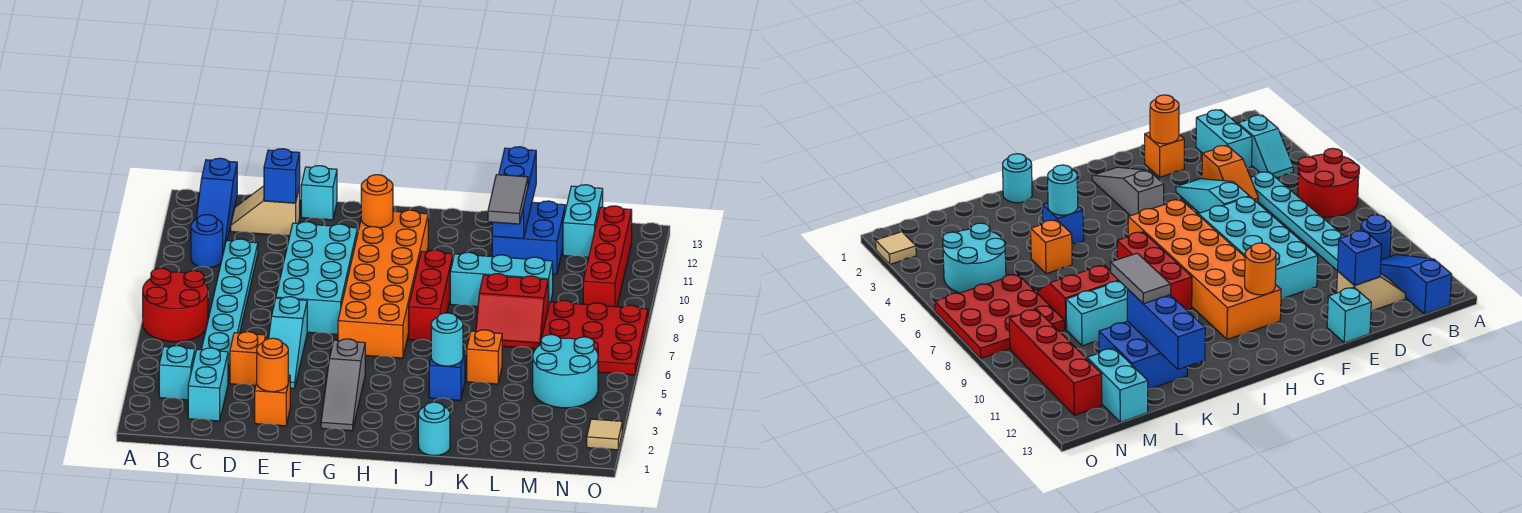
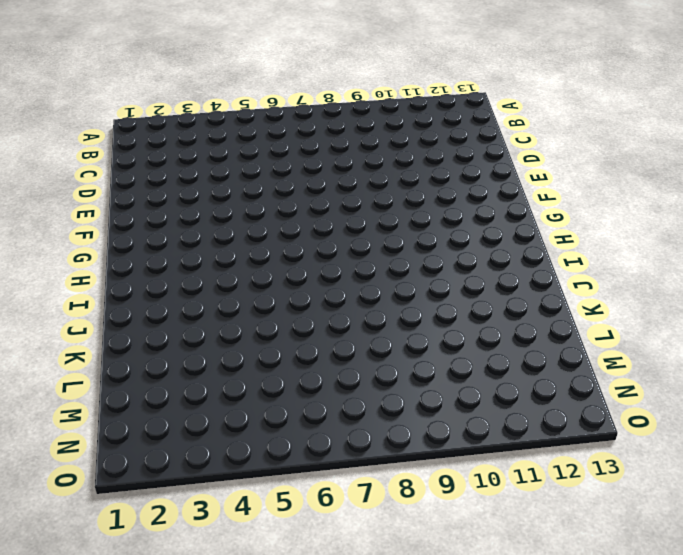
none -> red 2x2 round brick [143,268,208,342]
none -> cyan 1x2 slope [159,346,196,400]
none -> blue 1x1 round brick [191,215,223,268]
none -> blue 1x3 slope [196,158,237,250]

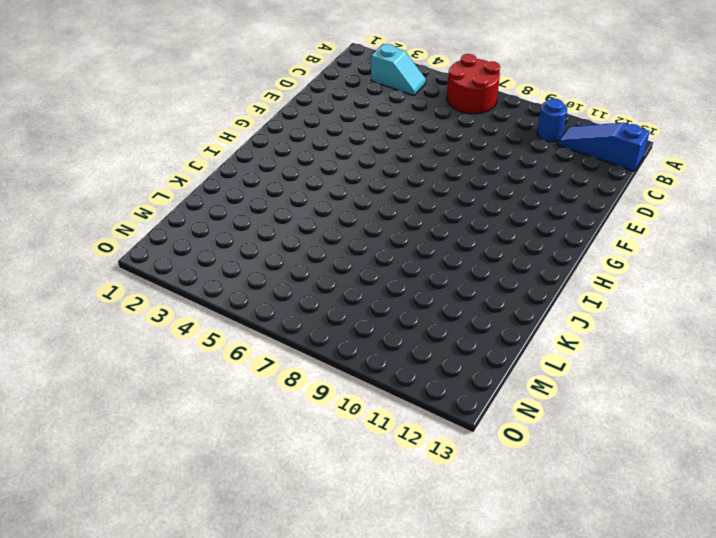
none -> cyan 1x2 brick [188,348,228,421]
none -> cyan 1x6 plate [202,239,258,365]
none -> tan 1x2 slope [231,186,300,236]
none -> orange 1x2 slope [230,332,267,386]

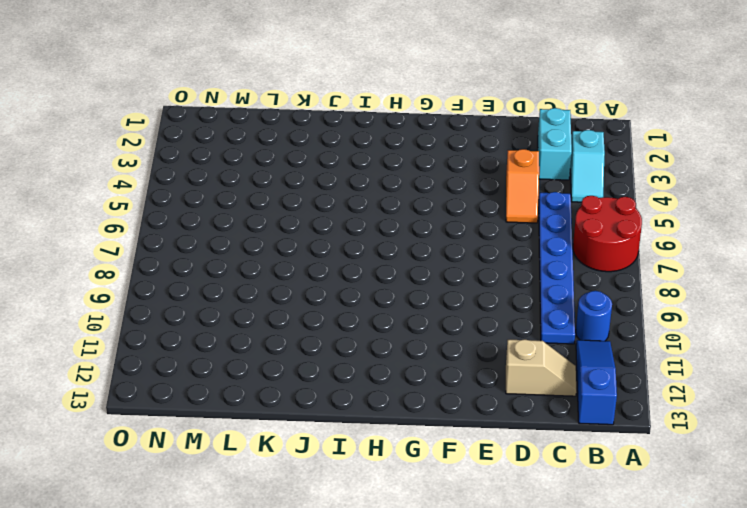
blue 1x6 plate [539,192,575,344] -> cyan 1x6 plate [202,239,258,365]
none -> orange 1x1 brick [255,375,290,426]
none -> cyan 1x3 slope [269,297,307,388]
none -> cyan 2x4 brick [276,222,358,334]
none -> cyan 1x1 brick [301,166,337,220]

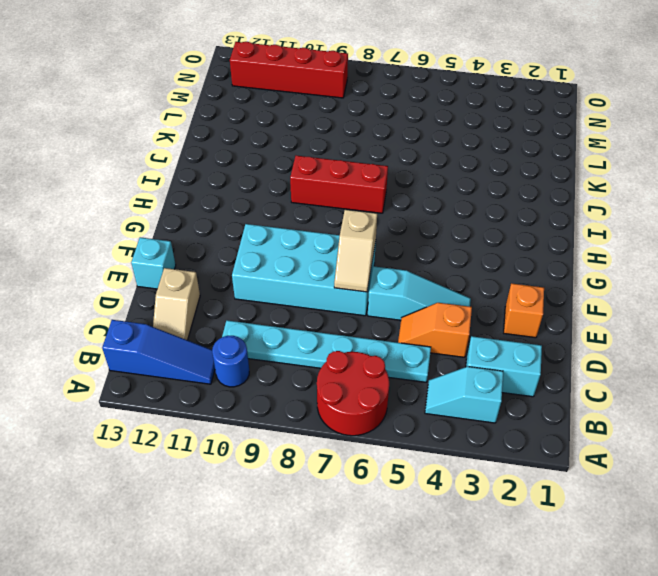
tan 1x2 slope [334,210,377,292] -> none
none -> grey 1x3 slope [321,339,365,431]
none -> orange 2x6 brick [338,210,428,358]
none -> cyan 1x1 round brick [418,402,450,456]
none -> blue 1x1 brick [429,350,465,400]

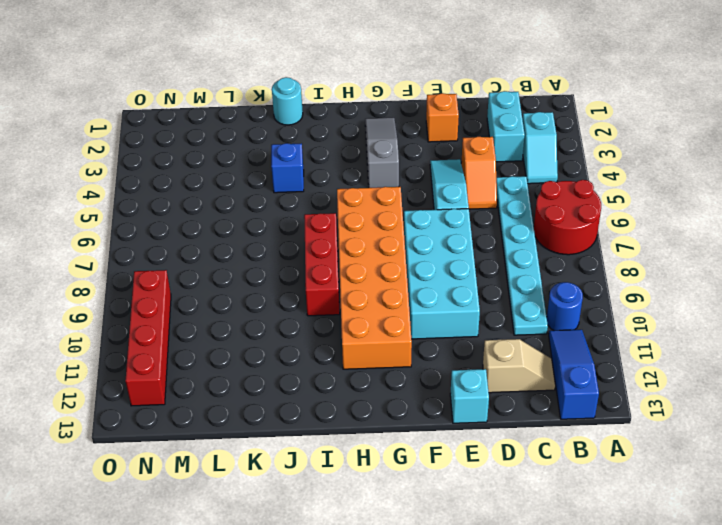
none -> cyan 1x3 brick [450,252,553,308]
none -> orange 1x1 brick [467,330,502,384]
none -> red 2x2 slope [476,274,548,349]
none -> blue 2x2 brick [492,201,565,274]

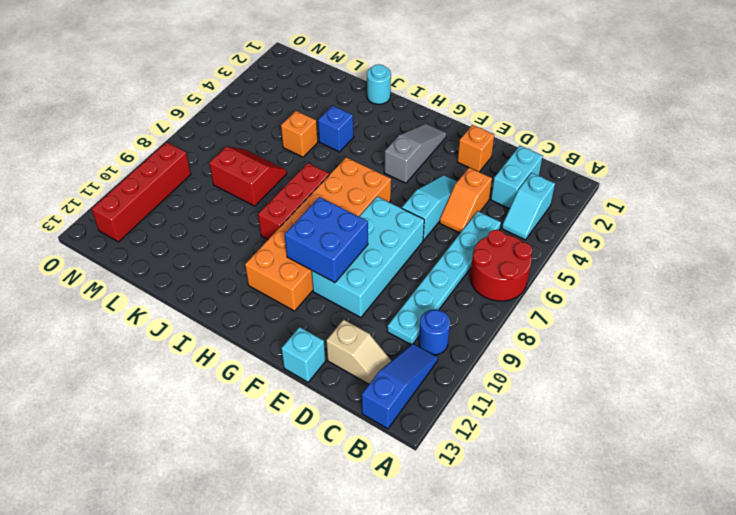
blue 2x2 brick [285,197,368,283] -> blue 2x2 brick moved to [492,201,565,274]
none -> cyan 1x3 brick [450,252,553,308]
none -> cyan 2x2 round brick [533,335,598,408]
none -> red 3x3 plate [540,301,648,375]
none -> cyan 1x2 brick [563,185,603,257]

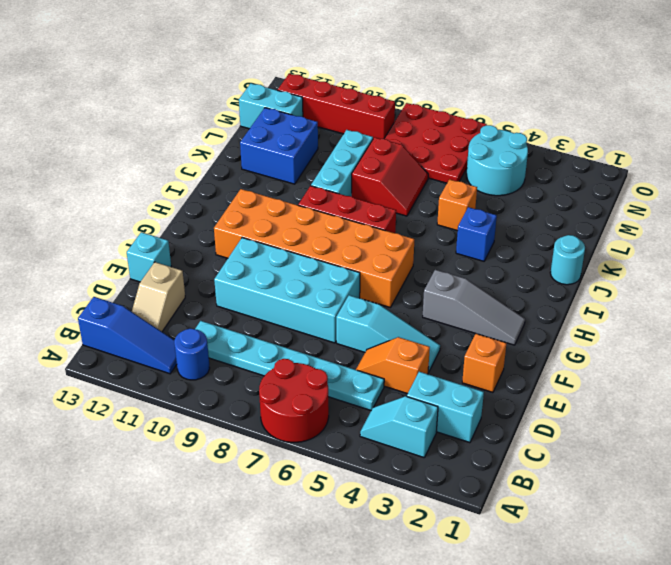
none -> tan 1x1 tile [587,419,622,450]
none -> blue 1x1 brick [264,149,300,203]
none -> orange 1x1 round brick [257,338,288,392]
none -> orange 1x1 round brick [361,175,393,228]

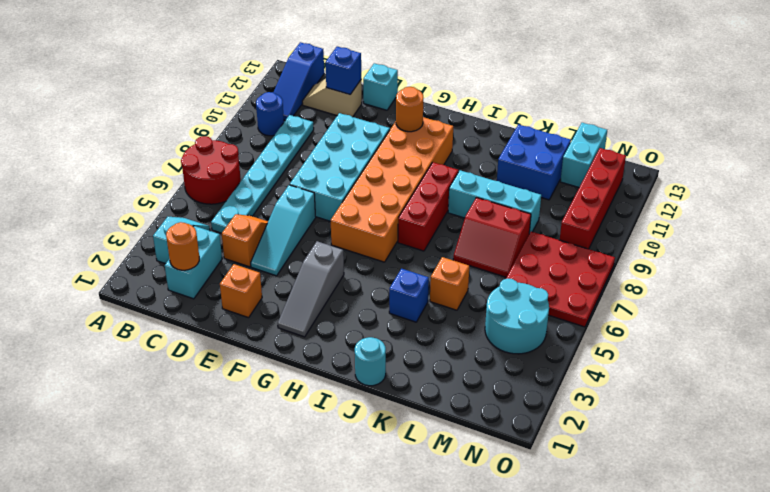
orange 1x1 round brick [166,222,199,270] -> orange 1x1 round brick moved to [257,338,288,392]
none -> tan 1x1 tile [587,419,622,450]
none -> cyan 1x1 round brick [431,313,463,366]
none -> blue 1x3 brick [492,147,536,239]
none -> grey 1x2 tile [488,175,528,224]

